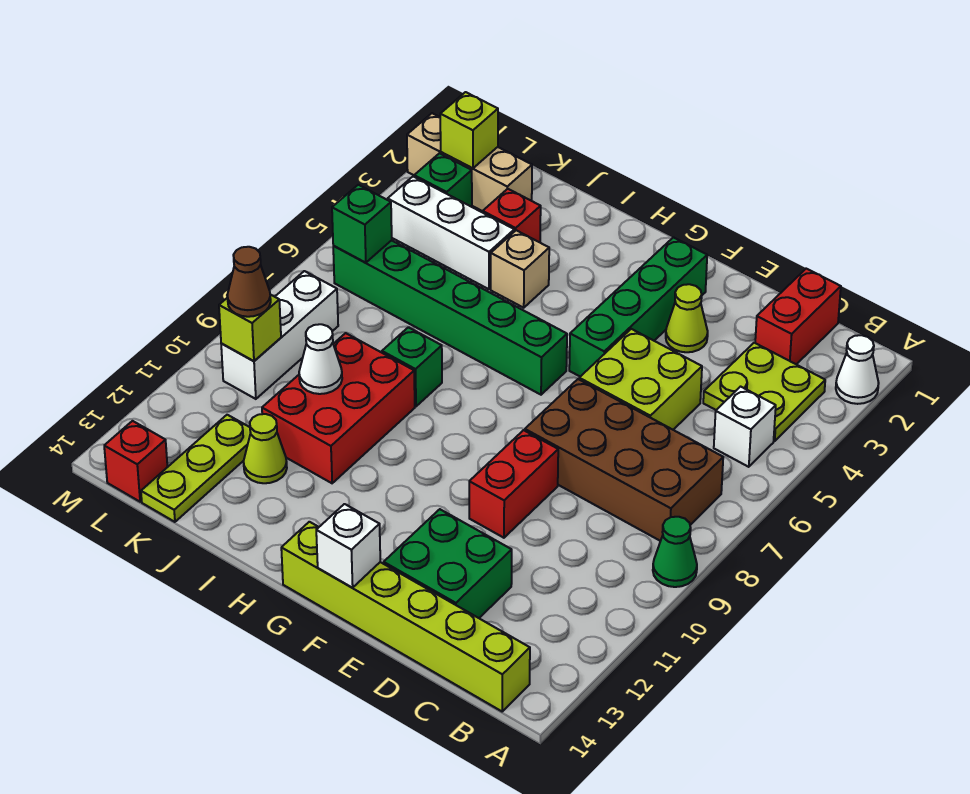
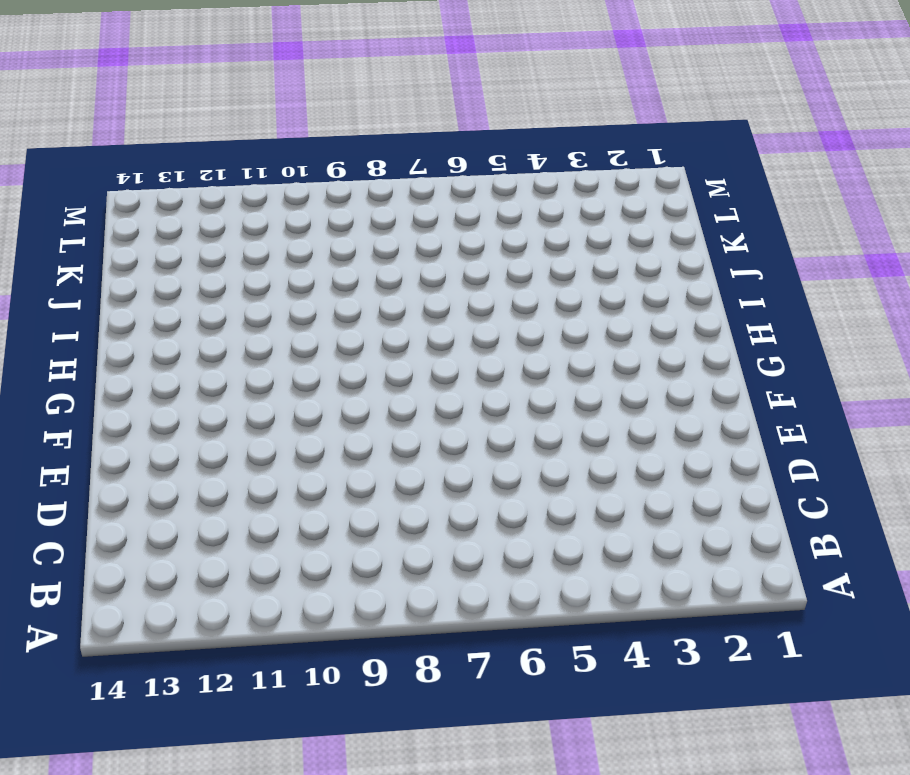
none -> white 1x1 cone [836,335,879,404]
none -> green 1x1 cone [653,517,697,587]
none -> lime 2x2 plate [703,343,825,441]
none -> white 1x1 brick [714,387,776,467]

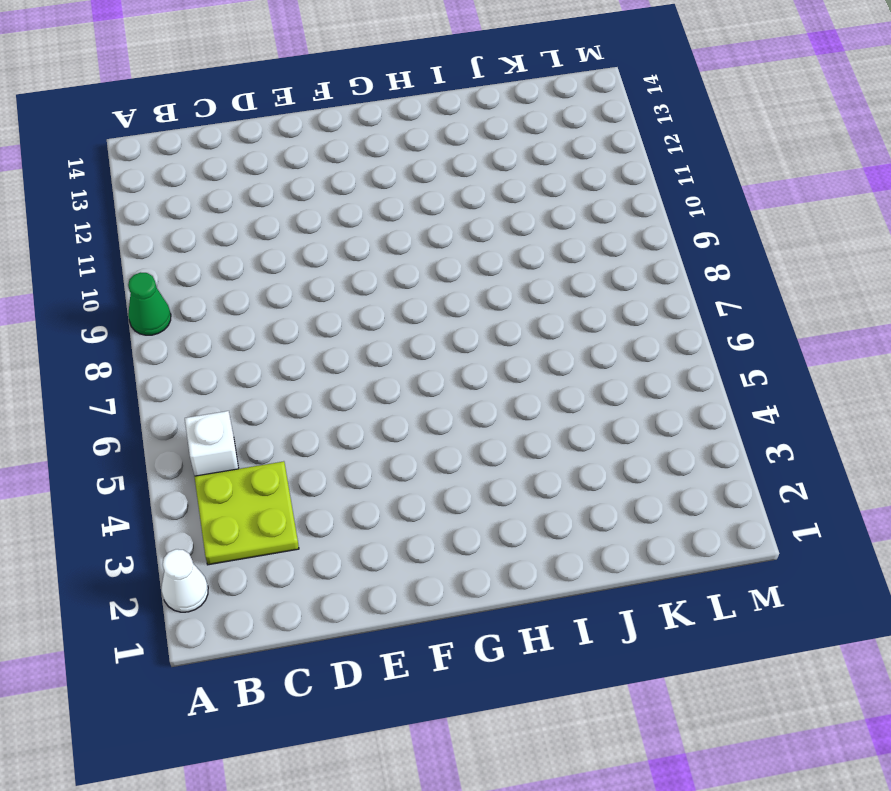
none -> brown 2x4 brick [525,379,723,541]
none -> lime 1x6 brick [281,522,530,711]
none -> red 1x2 brick [755,269,841,364]
none -> lime 2x2 brick [579,329,702,430]

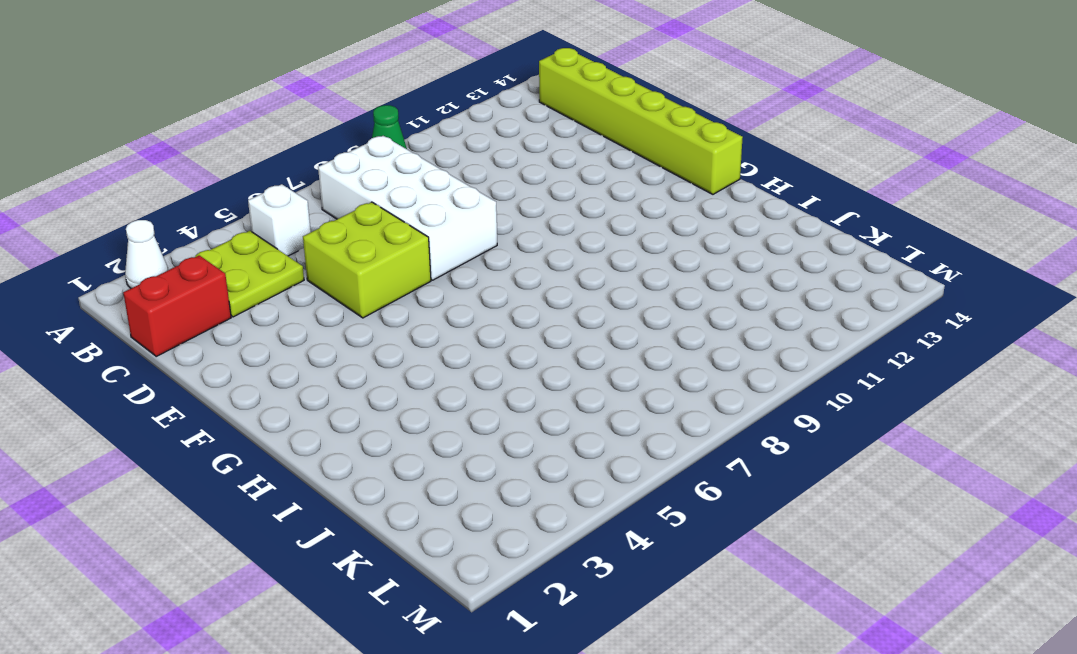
white 2x4 brick [318,136,497,280] -> brown 2x4 brick [525,379,723,541]
none -> green 2x2 brick [384,509,512,618]
none -> lime 1x1 cone [666,284,708,352]
none -> red 1x2 brick [469,430,558,538]
none -> green 1x4 brick [569,237,707,376]

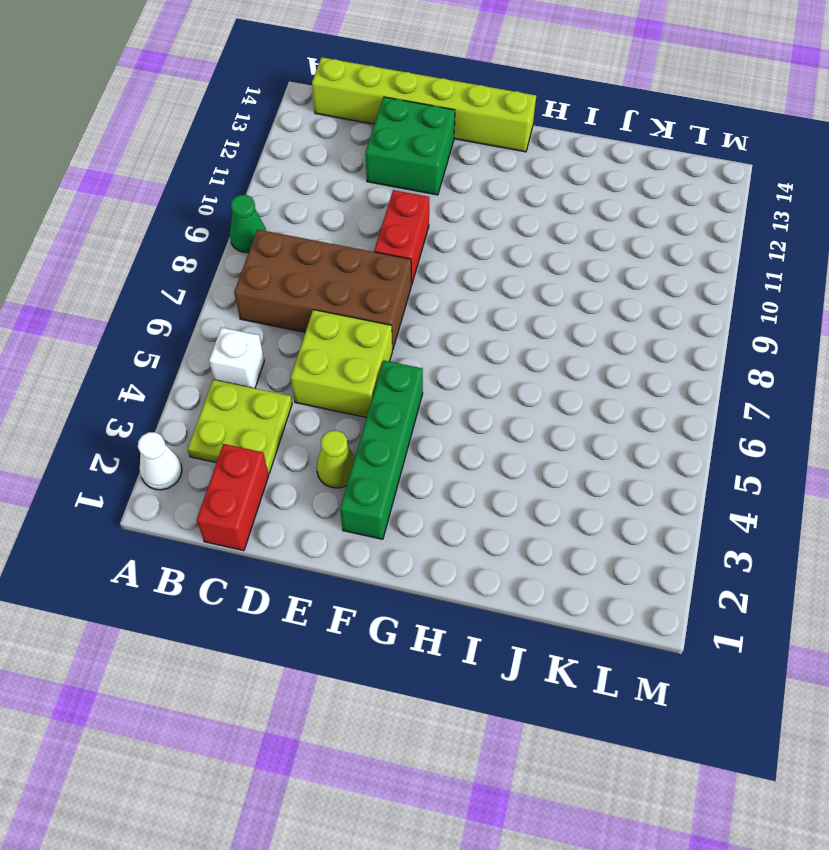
none -> green 1x6 brick [333,240,567,395]
none -> tan 1x1 brick [491,230,549,308]
none -> green 1x1 brick [382,327,442,406]
none -> red 2x3 brick [262,333,415,483]

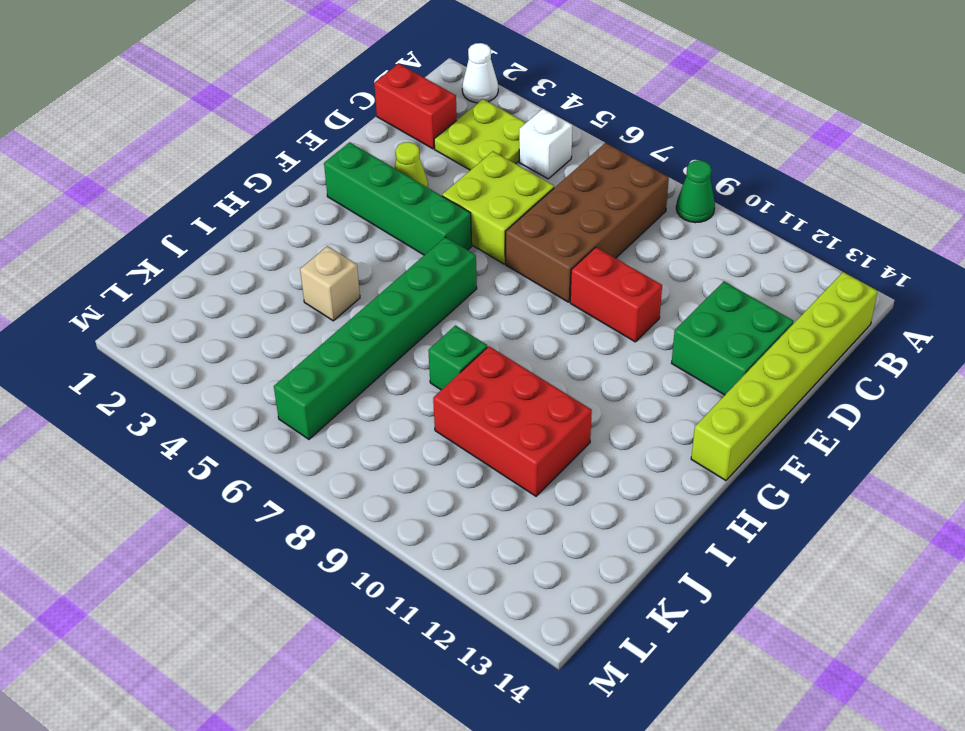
none -> red 1x1 brick [483,189,541,242]
none -> white 1x3 brick [388,177,514,289]
none -> lime 1x1 cone [244,414,287,483]
none -> tan 1x3 brick [407,113,532,211]

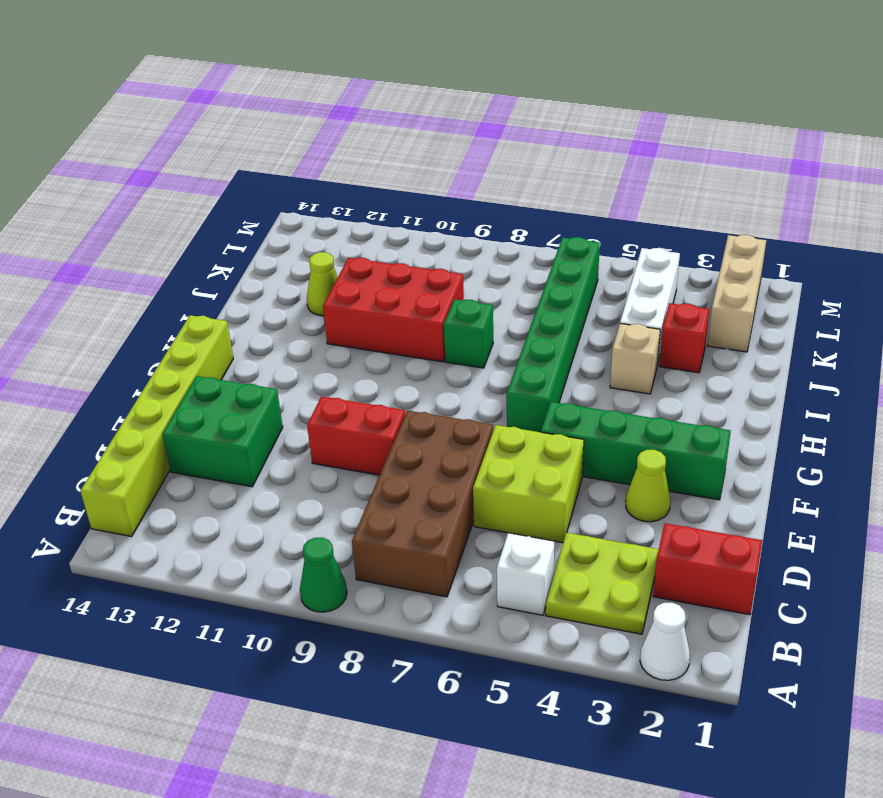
none -> lime 1x3 plate [141,415,251,522]
none -> green 1x1 brick [414,153,472,207]
none -> white 1x3 brick [221,271,338,399]
none -> red 1x1 brick [104,421,167,502]

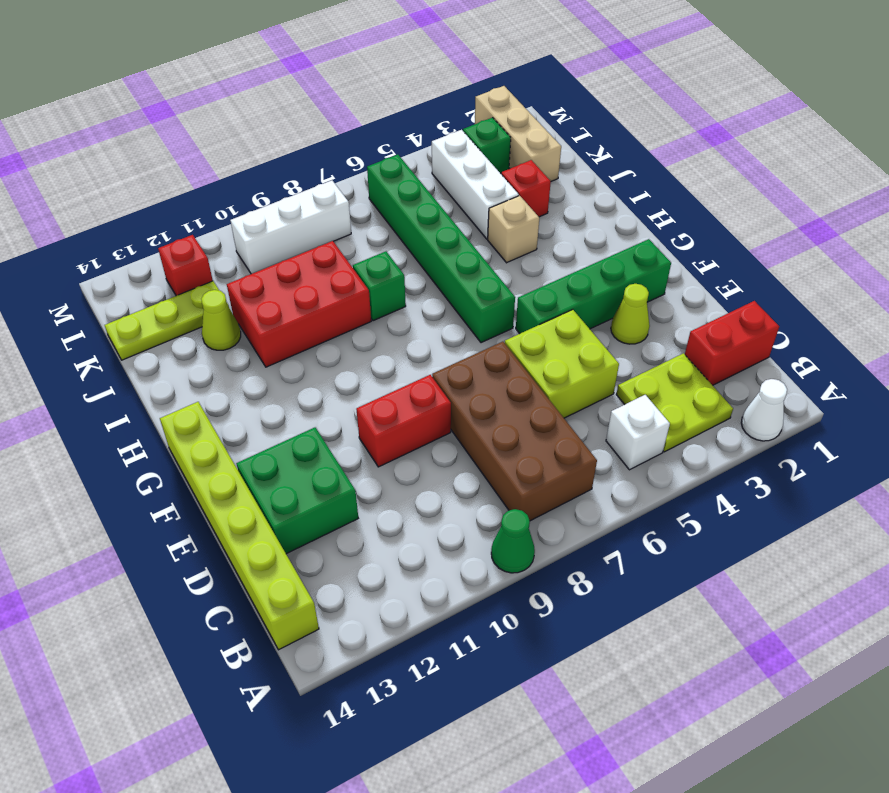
red 1x1 brick [158,235,213,296] -> red 1x1 brick moved to [104,421,167,502]
none -> white 1x1 brick [316,504,380,588]
none -> white 1x1 cone [299,324,342,394]
none -> lime 1x1 brick [440,92,498,168]
none -> green 1x1 brick [332,185,392,263]

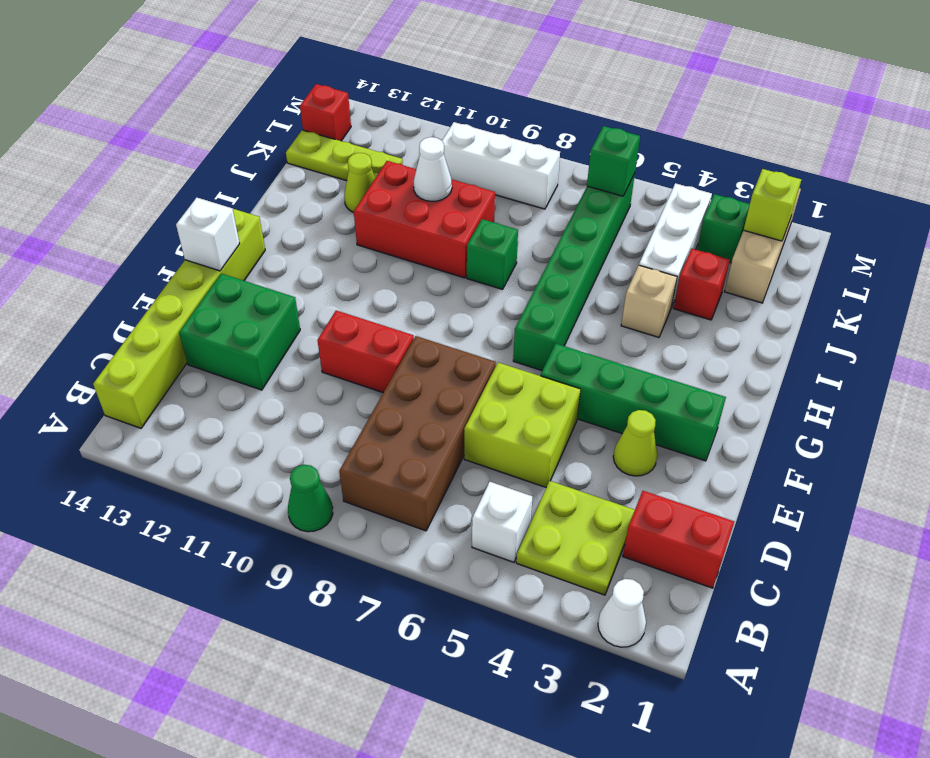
none -> lime 1x1 brick [219,295,281,361]
none -> brown 1x1 cone [227,247,271,317]

